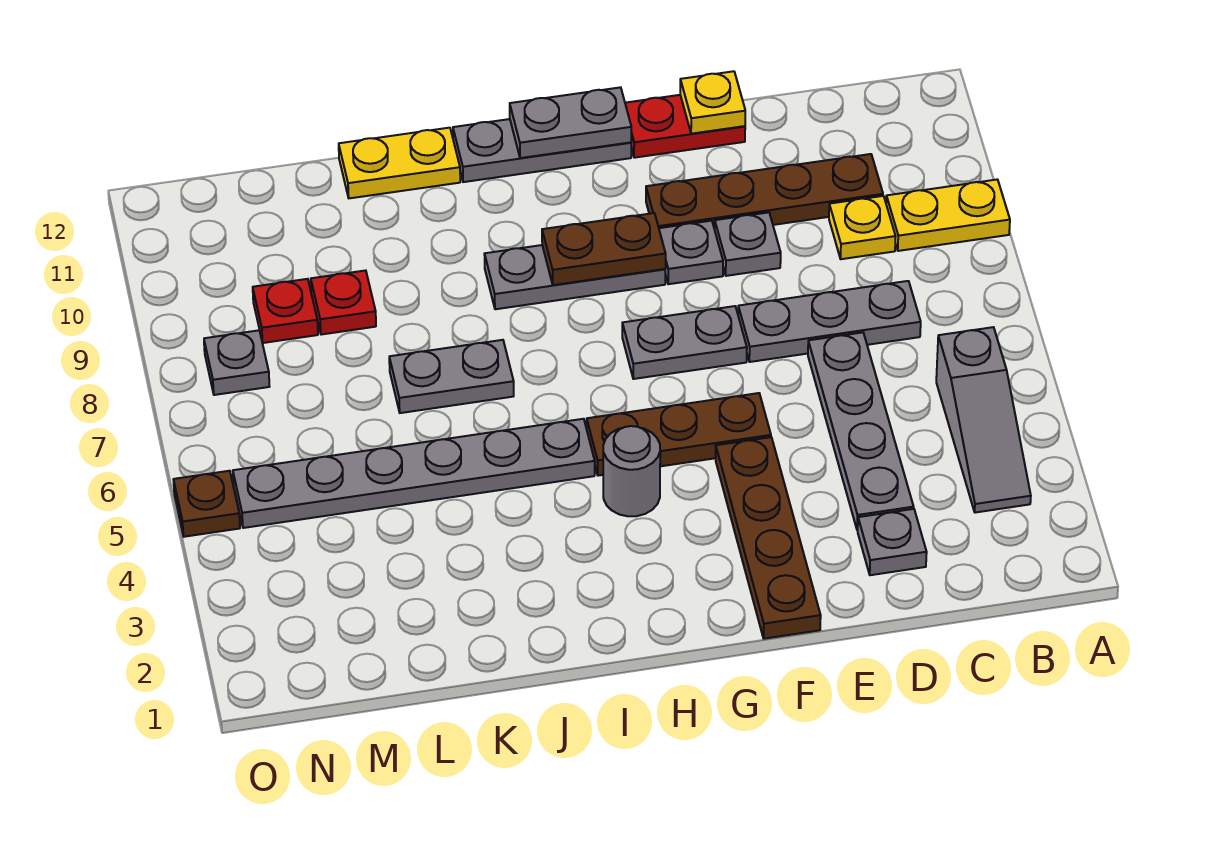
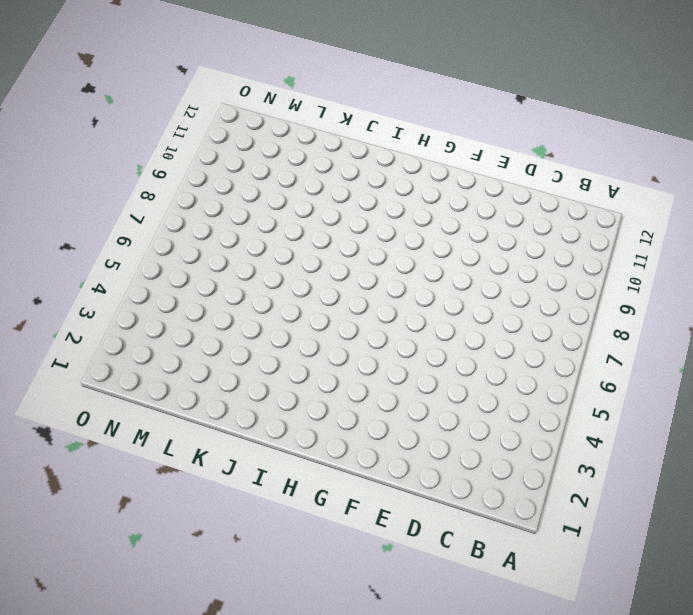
none -> yellow 1x2 plate [886,179,1010,251]
none -> grey 1x3 slope [936,327,1031,513]
none -> grey 1x3 plate [738,281,921,362]

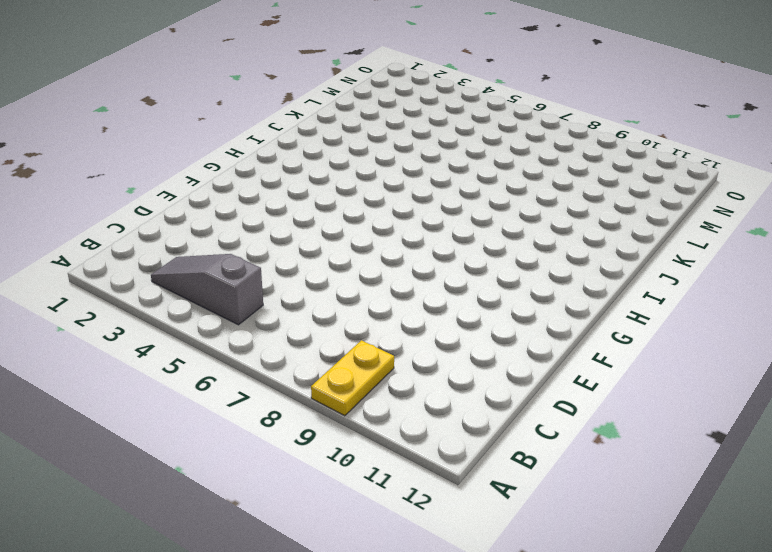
none -> grey 1x3 plate [738,281,921,362]
none -> yellow 1x1 plate [829,196,896,259]
none -> brown 1x4 plate [646,154,883,229]

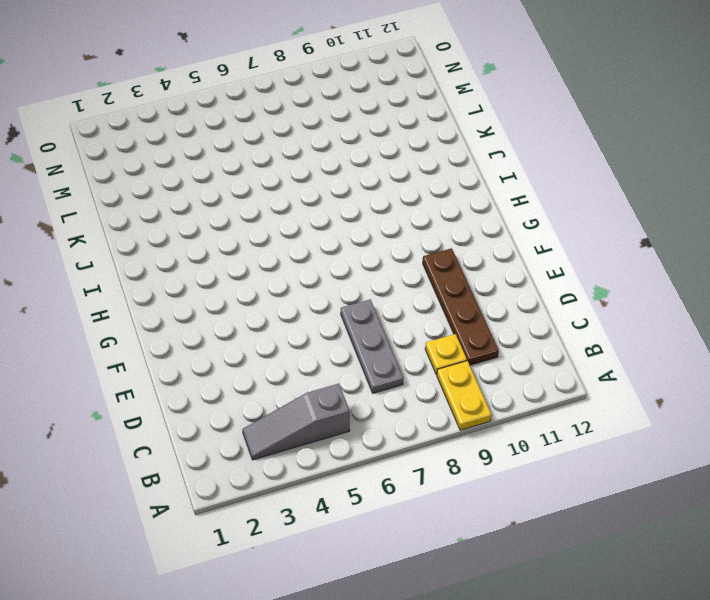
none -> grey 1x1 plate [858,509,927,575]
none -> grey 1x4 plate [808,332,914,530]
none -> grey 1x1 plate [715,212,781,276]

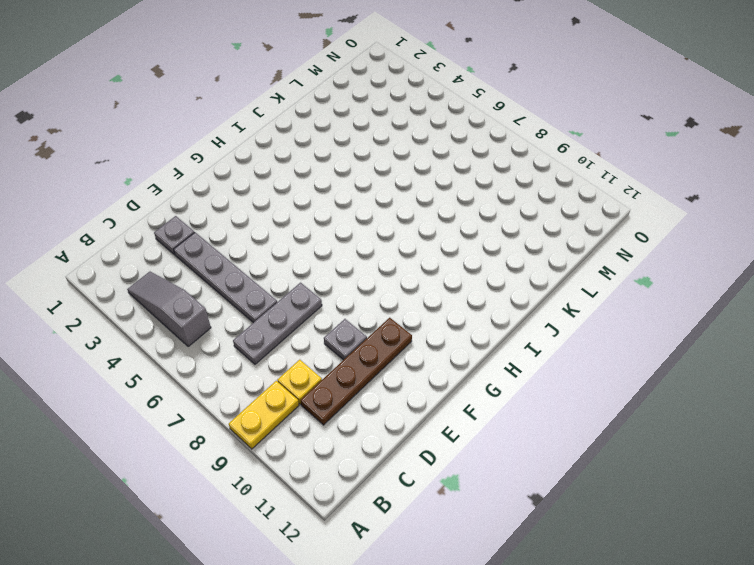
none -> red 1x2 plate [625,95,745,158]
none -> brown 1x4 plate [716,437,821,639]
none -> brown 1x3 plate [587,393,771,476]

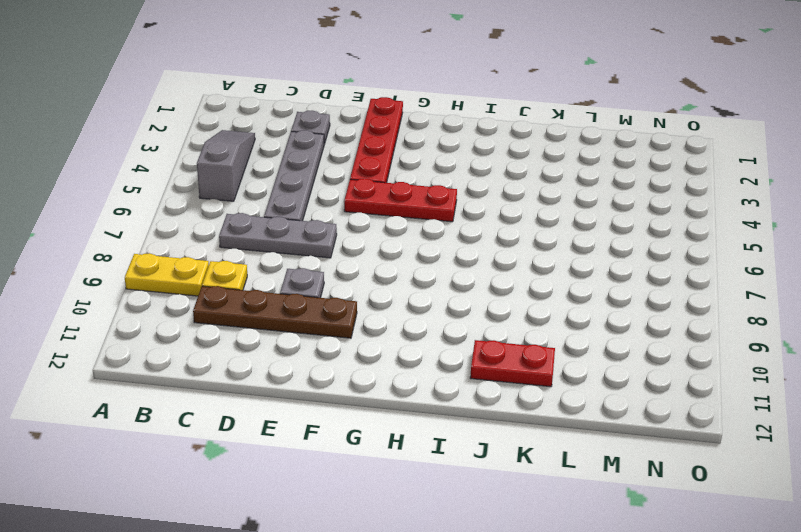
red 1x4 plate [350,97,403,183] -> brown 1x4 plate [716,437,821,639]
red 1x3 plate [344,179,457,222] -> brown 1x3 plate [587,393,771,476]
red 1x2 plate [470,340,555,387] -> red 1x2 plate moved to [625,95,745,158]
none -> grey 1x2 plate [622,306,747,379]
none -> grey 1x1 plate [659,221,723,284]
none -> grey 1x3 plate [484,245,665,309]

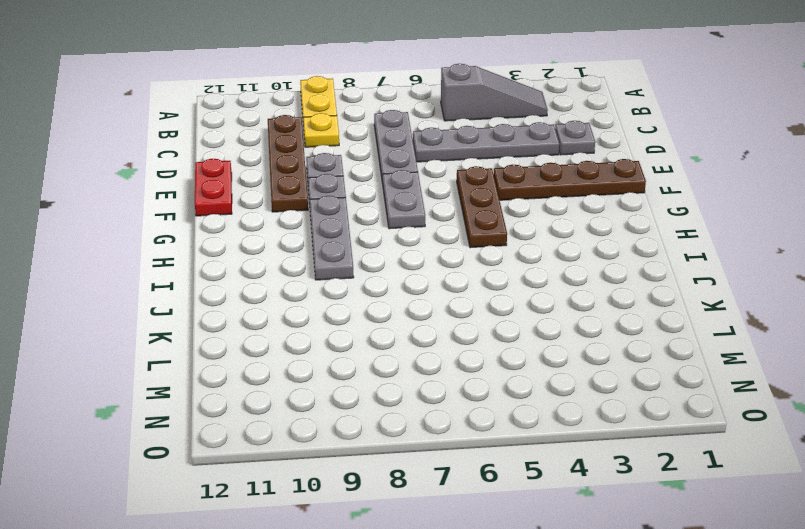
none -> grey 1x3 plate [453,119,631,182]
none -> grey 1x1 round brick [603,426,660,516]
none -> grey 1x6 plate [233,419,595,528]

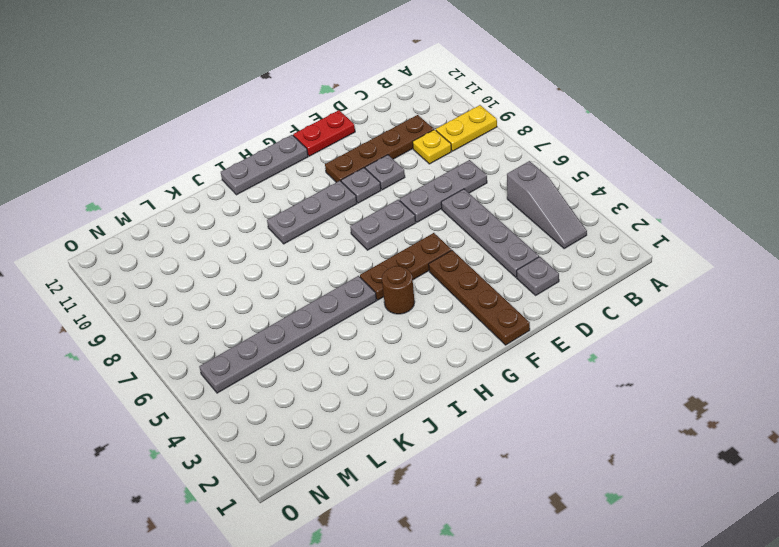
brown 1x1 round brick [382,266,414,314] -> grey 1x1 round brick [603,426,660,516]
none -> grey 1x2 plate [389,340,514,413]
none -> yellow 1x2 plate [339,128,460,198]
none -> red 1x1 plate [311,270,376,335]

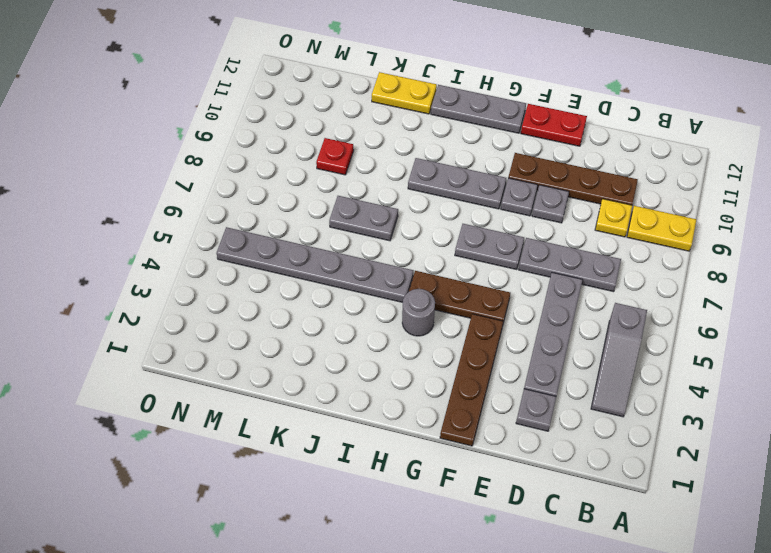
none -> red 1x1 plate [253,279,318,343]
none -> grey 1x1 plate [204,330,270,395]
none -> brown 1x1 plate [173,471,240,537]

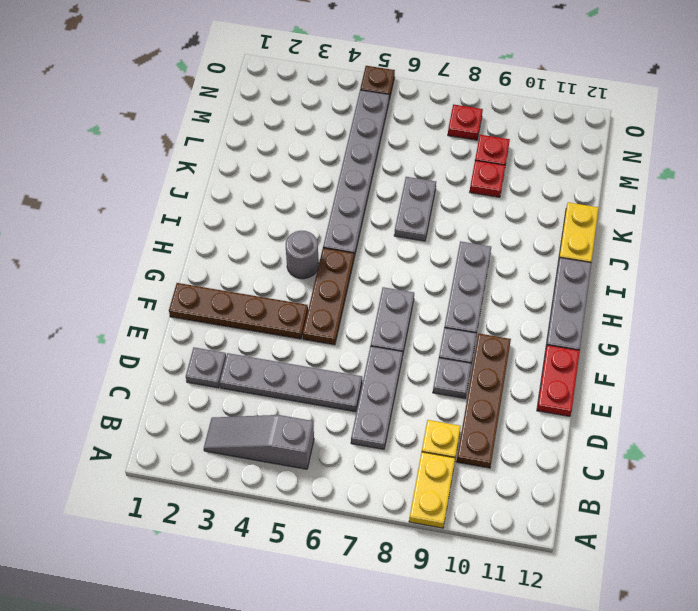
red 1x1 plate [448,104,483,140] -> grey 1x1 plate [204,330,270,395]
none -> yellow 1x1 plate [680,71,745,134]
none -> brown 1x2 plate [542,213,666,285]
none -> grey 1x2 plate [510,87,631,158]

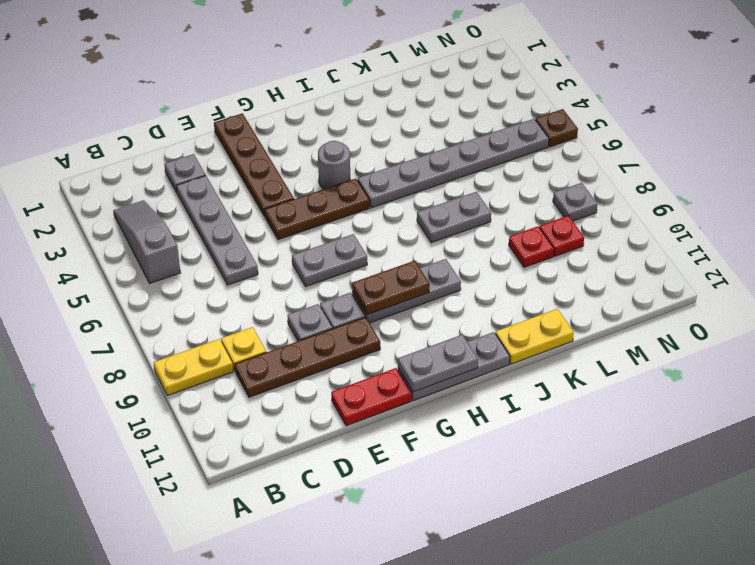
none -> grey 1x3 plate [738,281,921,362]
none -> yellow 1x1 plate [680,71,745,134]

